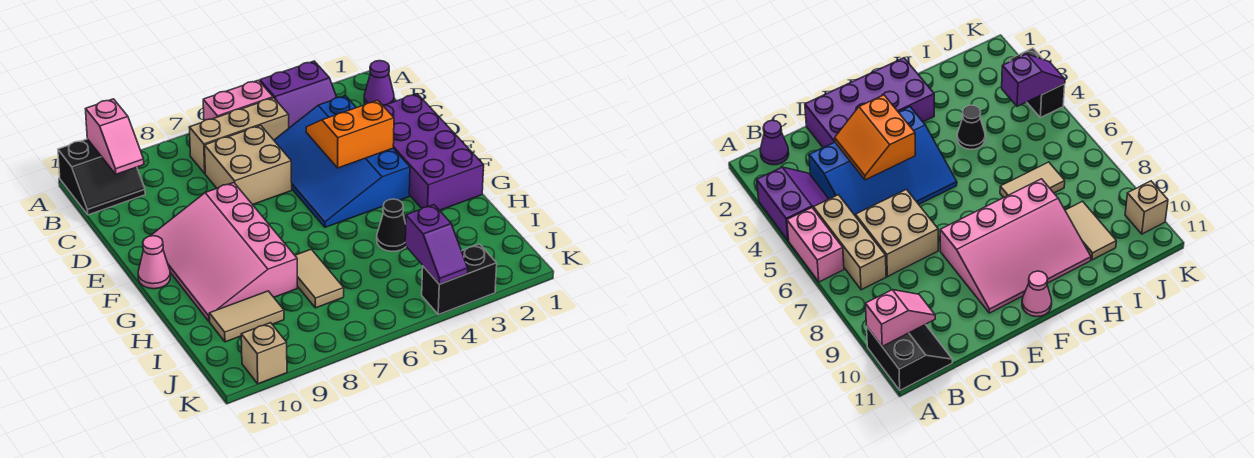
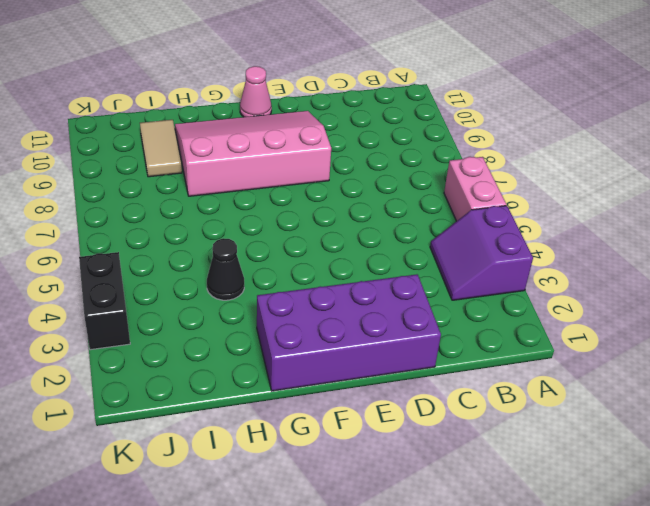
none -> black 2x2 slope [58,139,145,215]
none -> purple 1x1 cone [364,61,394,105]
none -> tan 1x3 brick [189,98,289,173]

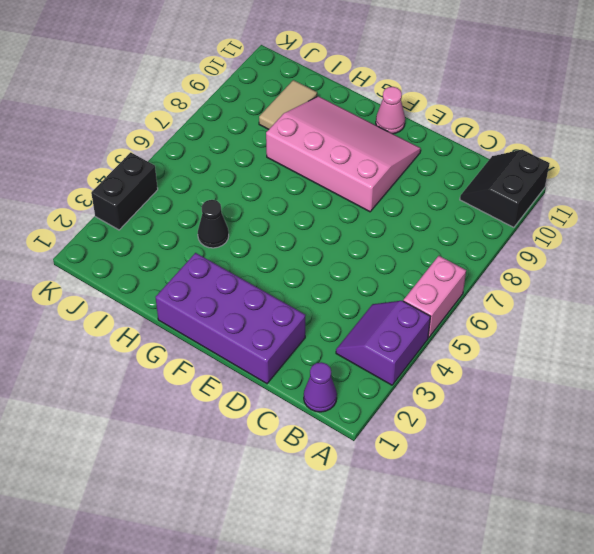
none -> tan 1x3 brick [189,98,289,173]
none -> blue 3x4 slope [274,96,410,227]
none -> tan 2x2 brick [205,125,292,205]

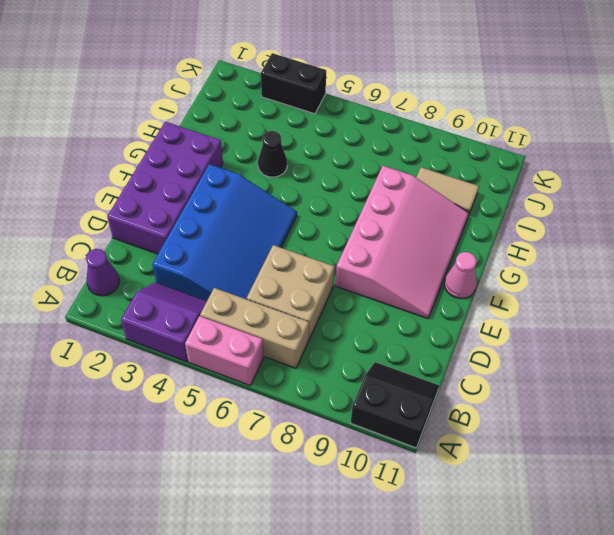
none -> tan 1x2 tile [295,249,344,308]
none -> tan 1x1 brick [241,323,287,384]
none -> pink 1x2 slope [86,99,144,174]

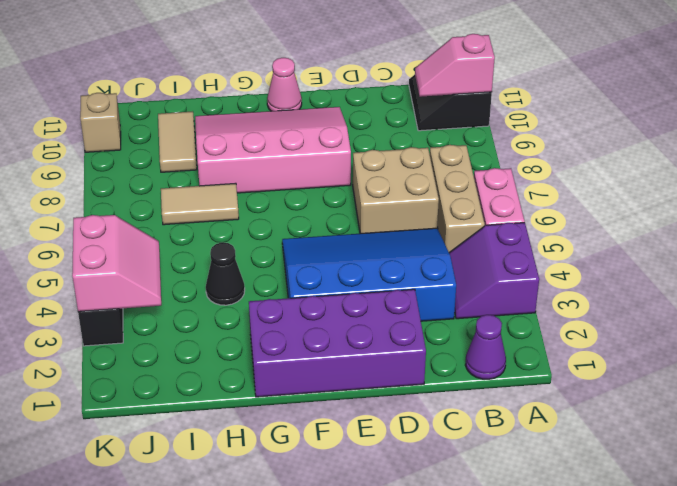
pink 2x2 slope [72,215,161,312] -> purple 1x2 slope [405,205,468,284]
none -> orange 2x2 slope [306,100,394,168]

